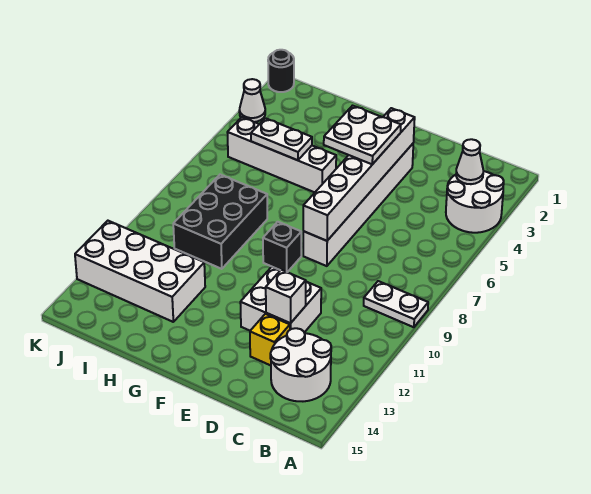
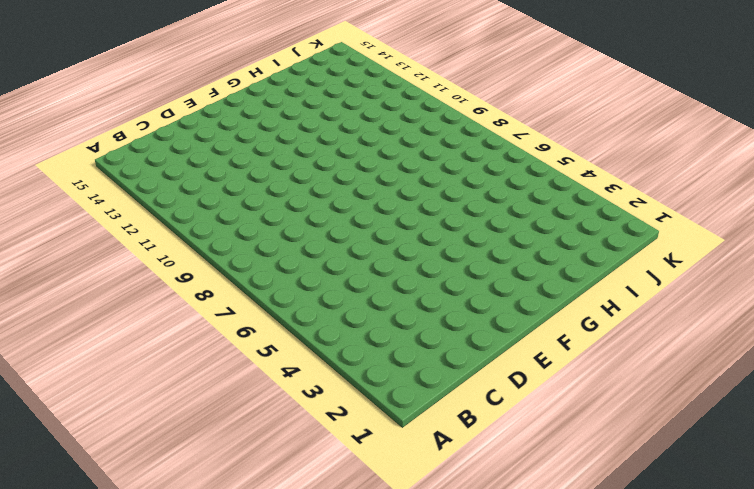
none -> white 2x2 round brick [446,171,504,233]
none -> white 1x2 plate [364,281,428,327]
none -> white 2x2 round brick [270,328,331,401]

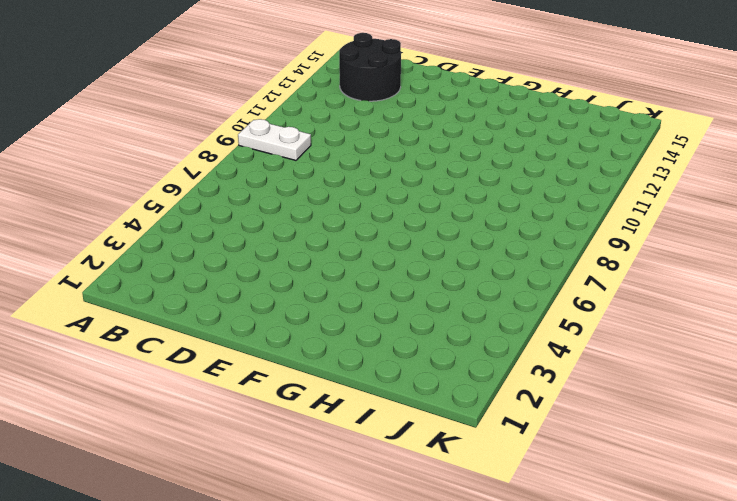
black 2x2 round brick [339,33,401,101] -> white 2x2 round brick [270,328,331,401]
none -> white 2x2 round brick [446,171,504,233]
none -> white 2x2 brick [240,267,321,332]
none -> yellow 1x1 brick [250,314,290,365]

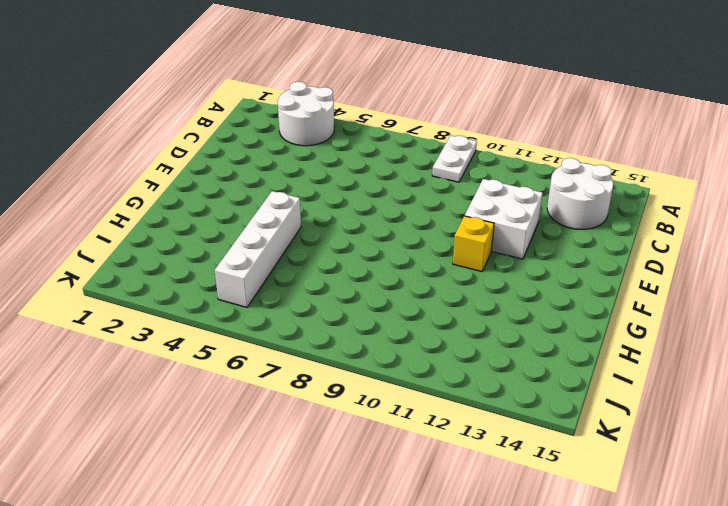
yellow 1x1 brick [453,216,494,272] -> yellow 1x1 brick moved to [250,314,290,365]
none -> white 1x6 brick [303,144,413,266]
none -> black 1x1 brick [263,222,301,272]
none -> black 2x3 brick [173,175,267,269]

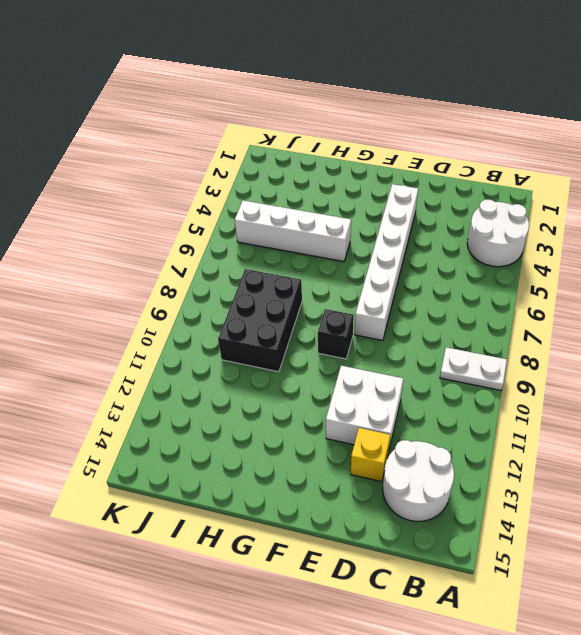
none -> white 2x4 brick [75,221,205,322]
none -> black 1x1 round brick [268,50,294,92]
none -> white 1x1 cone [239,79,265,122]

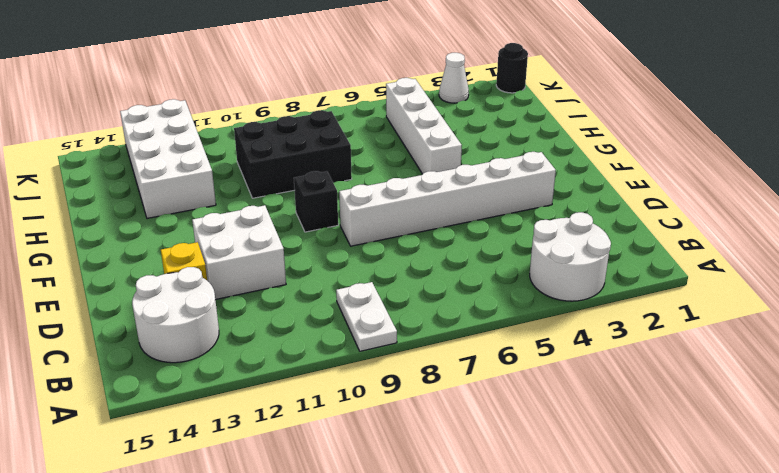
none -> white 1x1 cone [456,139,483,184]
none -> white 1x1 brick [266,270,306,323]
none -> white 1x6 brick [303,108,415,241]

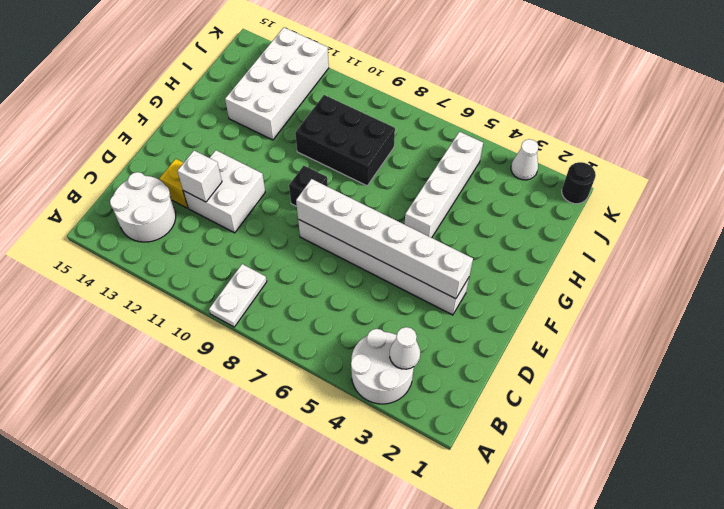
none -> white 1x2 plate [251,118,312,160]
none -> white 2x2 plate [324,106,401,164]

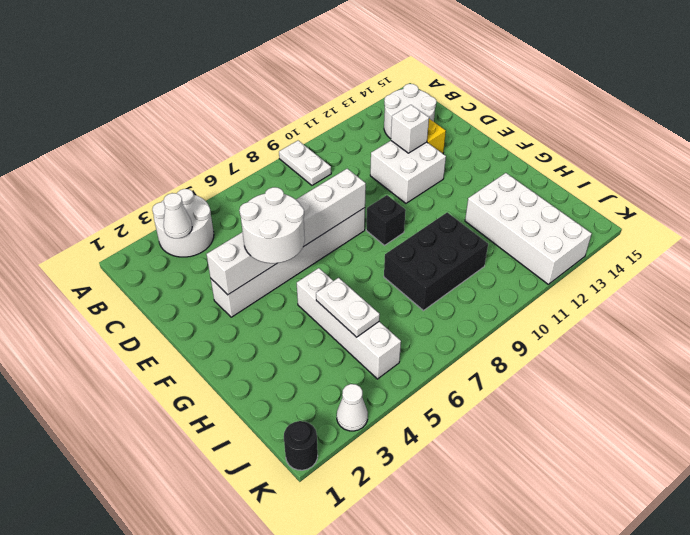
white 2x2 round brick [239,187,305,263] -> white 2x2 plate [324,106,401,164]

